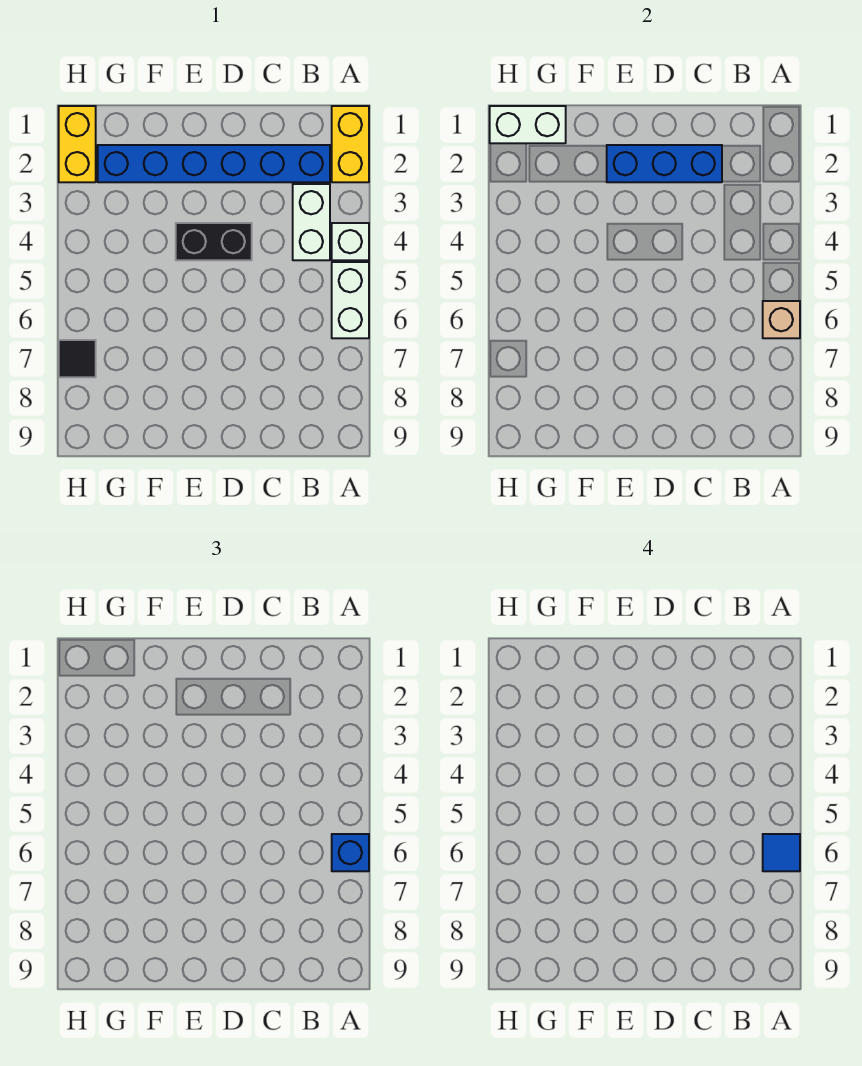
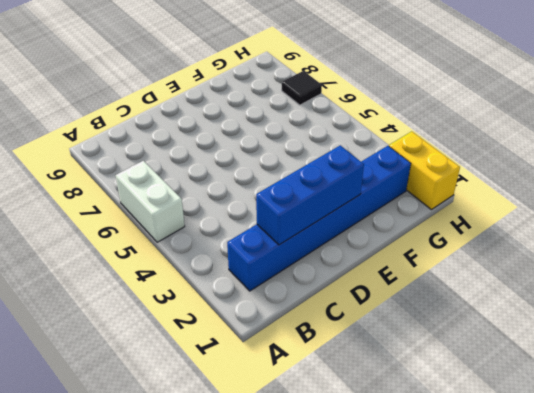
none -> yellow 1x2 brick [332,106,369,182]
none -> white 1x1 brick [332,223,369,260]
none -> white 1x2 brick [293,184,330,260]

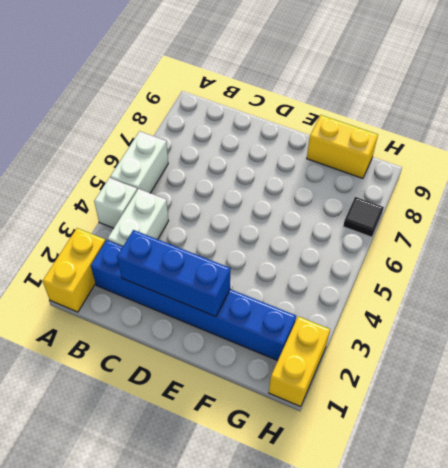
yellow 1x2 brick [307,115,378,179] -> none
none -> black 1x2 brick [176,223,252,260]
none -> tan 1x1 brick [763,301,800,338]
none -> white 1x2 brick [490,106,566,143]

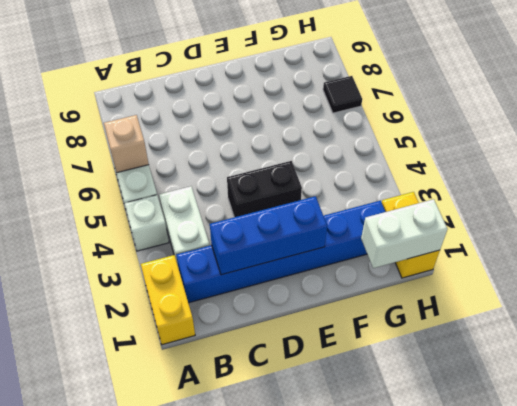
none -> blue 1x1 brick [332,834,369,871]
none -> blue 1x1 tile [763,834,800,871]

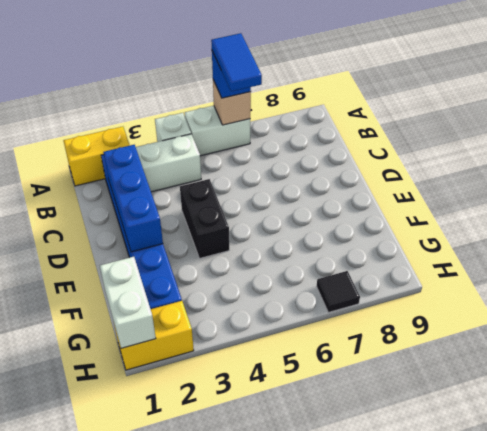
blue 1x2 tile [211,33,262,91] -> blue 1x1 tile [763,834,800,871]

